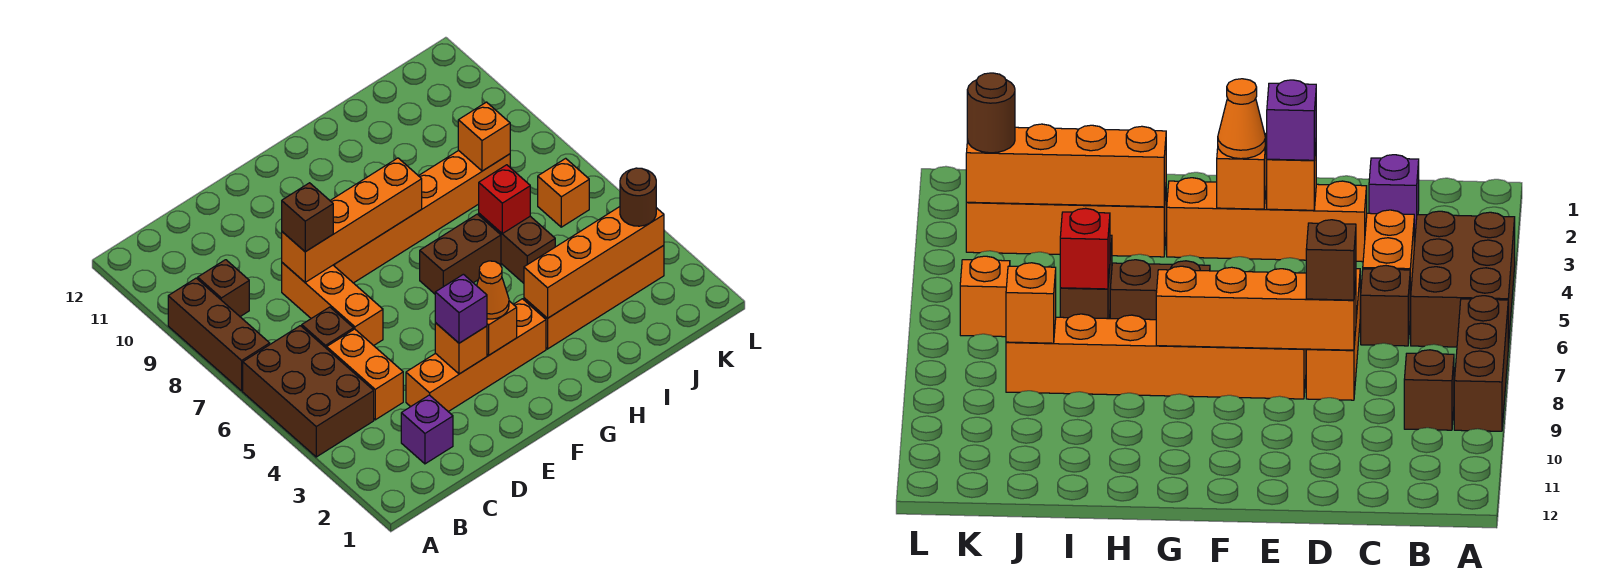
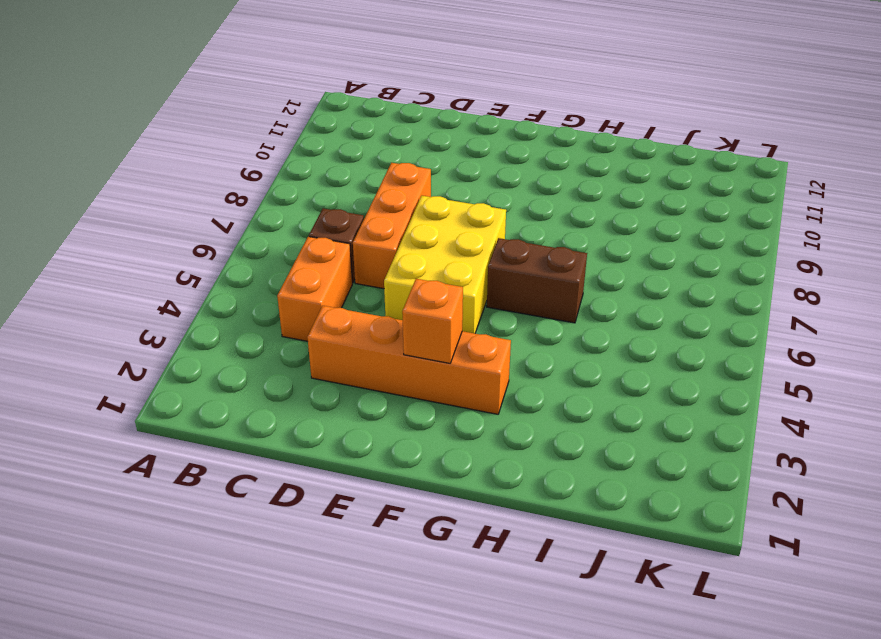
yellow 2x3 brick [384,196,506,333] -> none
none -> brown 2x3 brick [243,326,374,457]
none -> brown 1x3 brick [168,278,270,391]
none -> brown 1x1 brick [198,260,249,316]

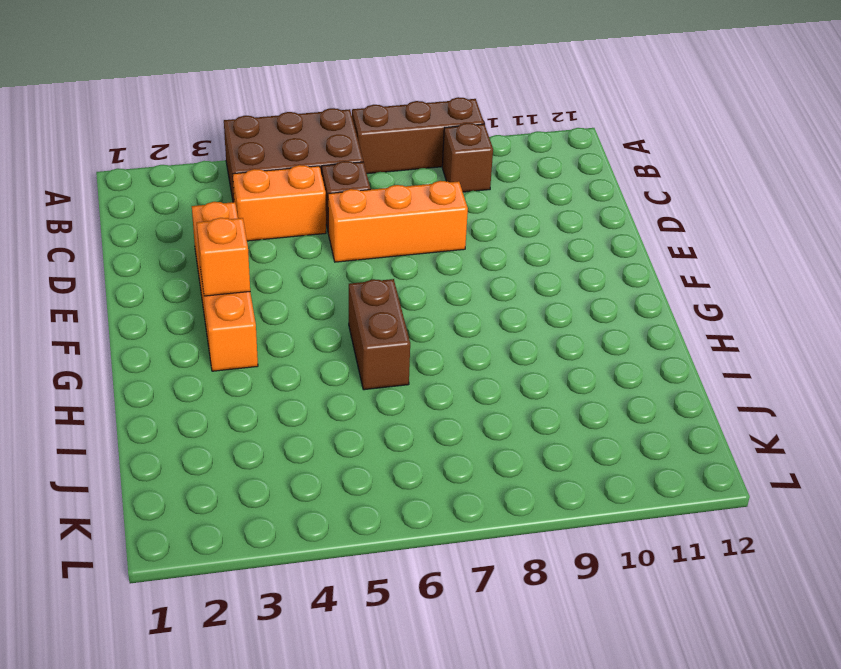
none -> purple 1x1 brick [401,395,453,464]
none -> orange 1x6 brick [334,150,510,283]
none -> orange 1x4 brick [524,245,664,349]

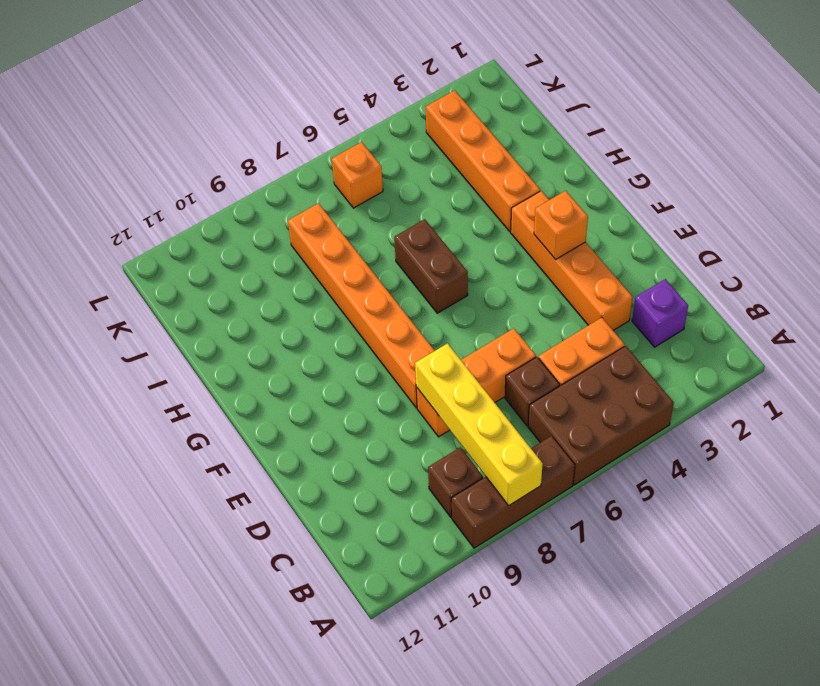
yellow 1x4 brick [415,344,543,505] -> orange 1x4 brick [282,158,422,282]
none -> brown 1x2 brick [479,214,555,283]
none -> orange 1x1 brick [435,323,487,374]
none -> orange 1x4 brick [524,207,664,318]

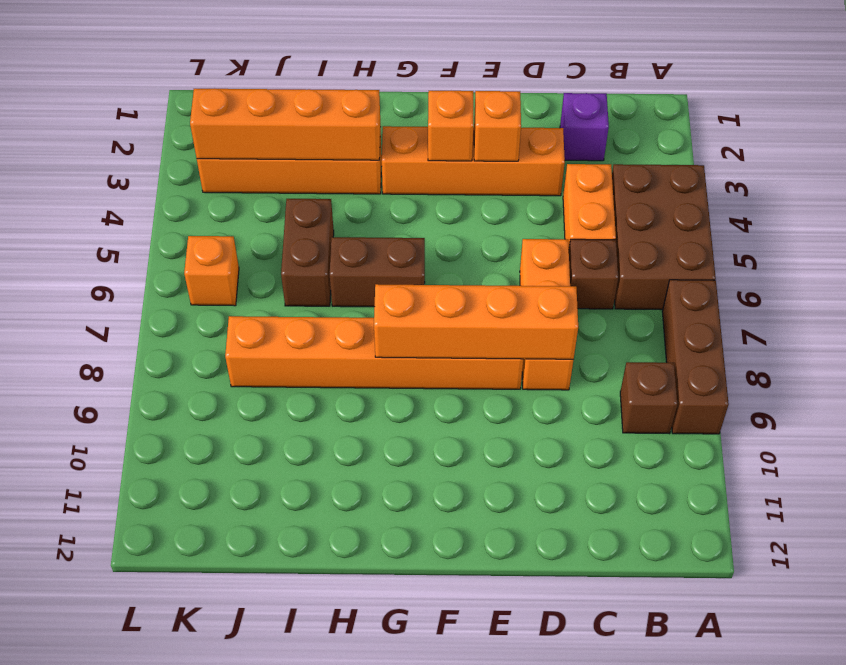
none -> red 1x1 brick [479,165,530,233]
none -> orange 1x1 brick [458,102,510,171]
none -> brown 1x1 brick [282,183,333,252]

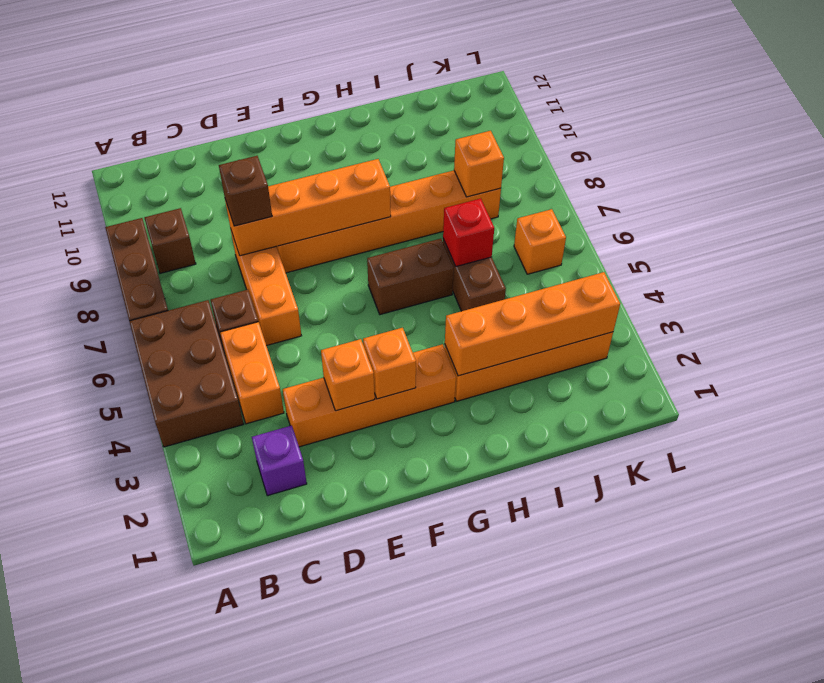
none -> purple 1x1 brick [435,274,487,343]
none -> orange 1x1 cone [477,261,509,319]
none -> brown 1x1 round brick [620,168,656,226]

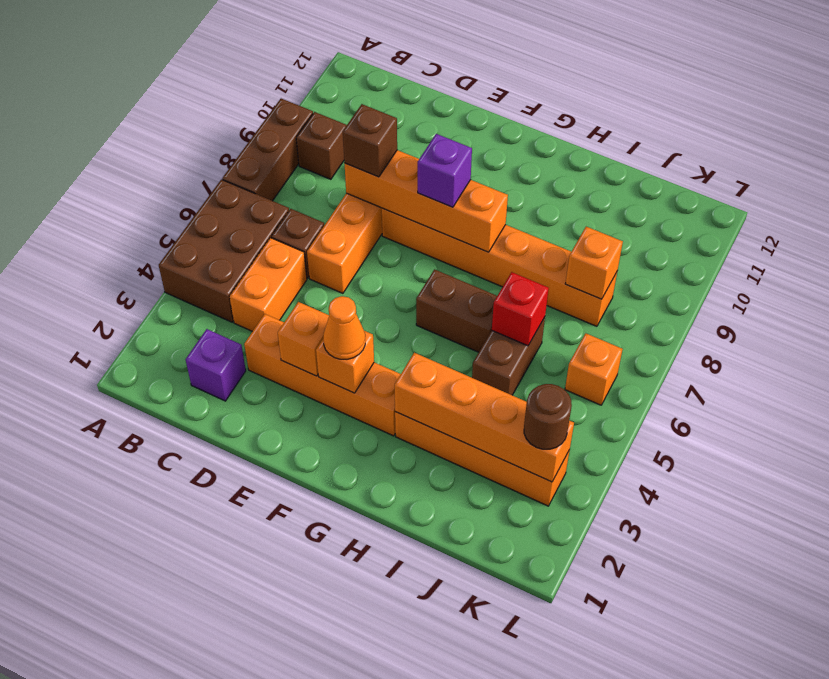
purple 1x1 brick [418,134,472,207] -> purple 1x1 brick moved to [435,274,487,343]

